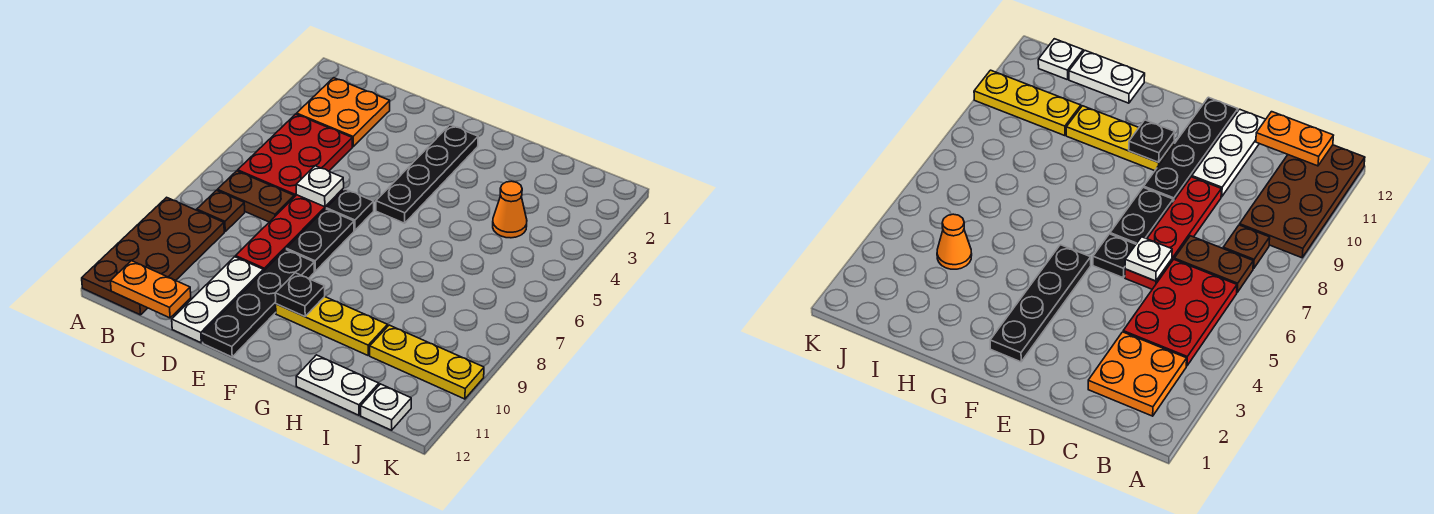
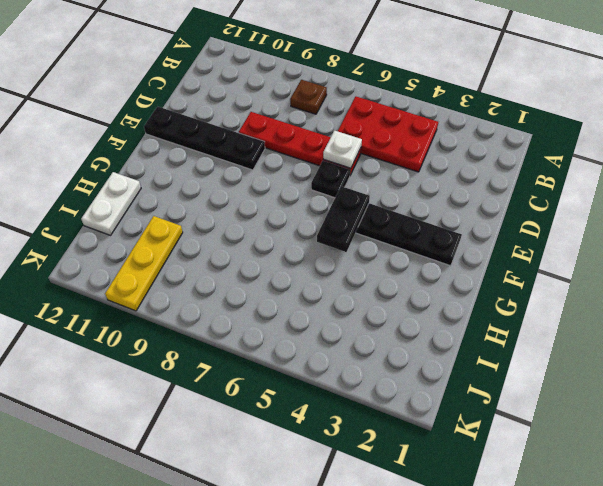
black 1x2 plate [317,186,370,252] -> black 1x2 plate turned to [286,209,354,271]
none -> brown 2x4 plate [82,197,224,315]
none -> orange 2x2 plate [297,78,390,147]
none -> brown 1x2 plate [217,171,294,222]

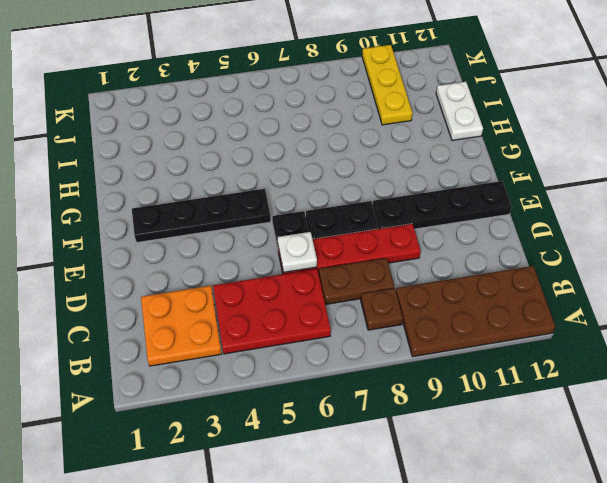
brown 1x2 plate [319,258,394,305] -> brown 1x2 plate turned to [217,171,294,222]
none -> white 1x3 plate [172,257,263,343]
none -> yellow 1x3 plate [276,297,388,355]
none -> orange 1x1 cone [493,181,527,238]

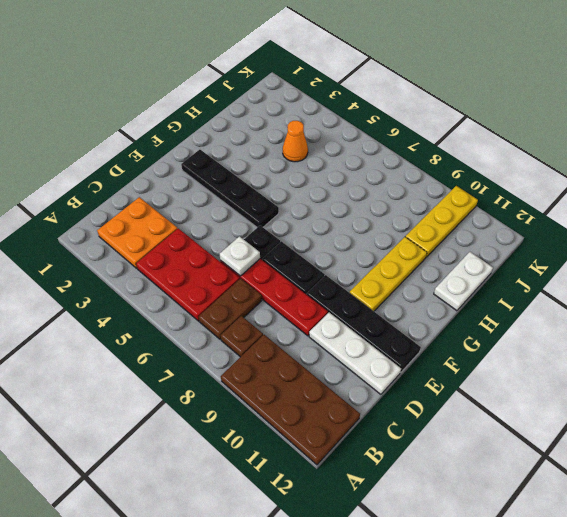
none -> white 1x1 plate [361,384,411,430]
none -> orange 1x2 plate [111,261,191,318]
none -> black 1x1 plate [275,273,325,317]

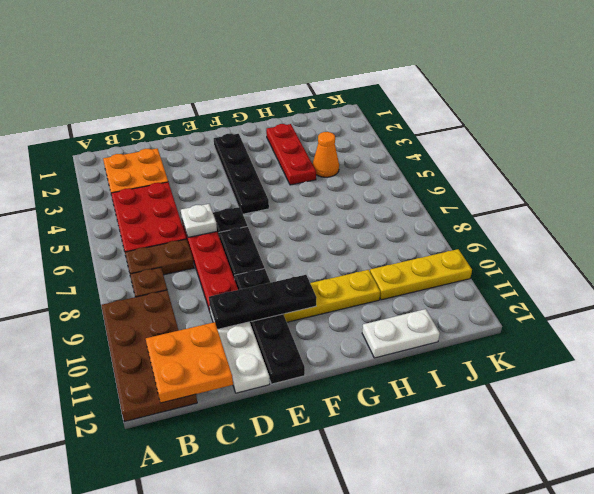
orange 2x2 plate [146,322,233,403] -> orange 1x2 plate [111,261,191,318]
black 1x3 plate [209,275,317,329] -> black 1x1 plate [275,273,325,317]
red 1x3 plate [266,124,316,185] -> none
none -> white 1x1 plate [361,384,411,430]

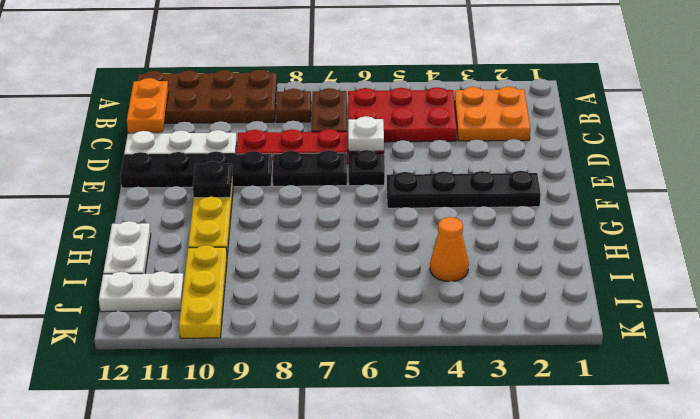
white 1x2 plate [99,271,184,312] -> white 1x1 plate [361,384,411,430]

